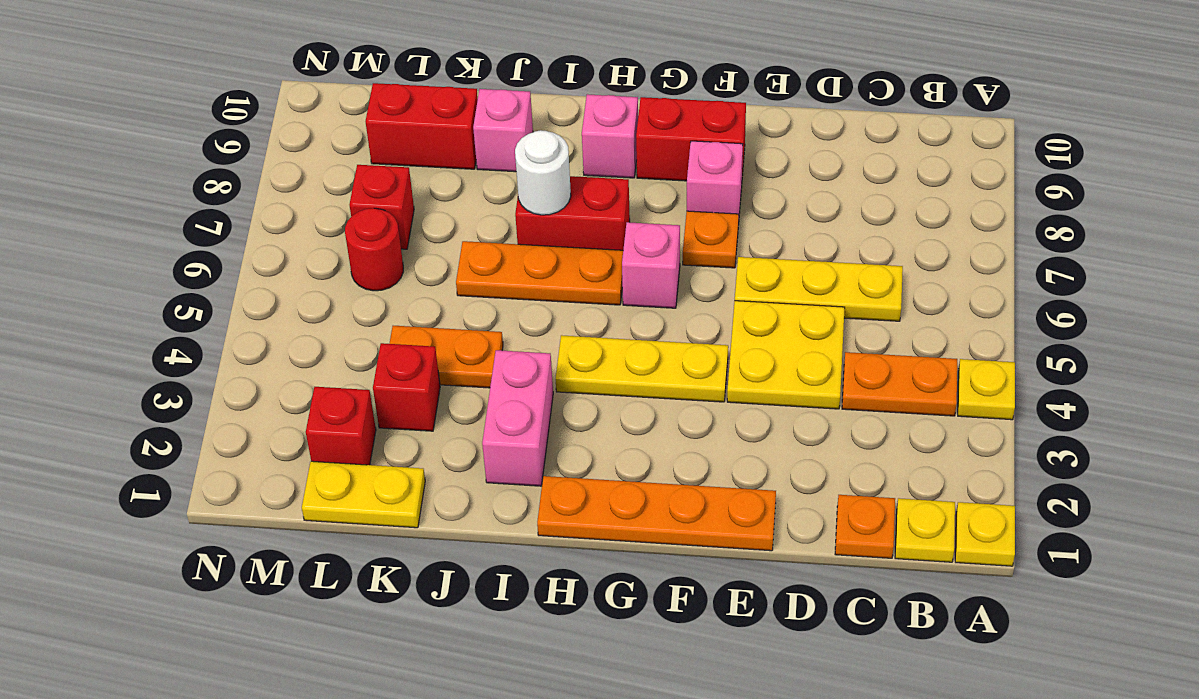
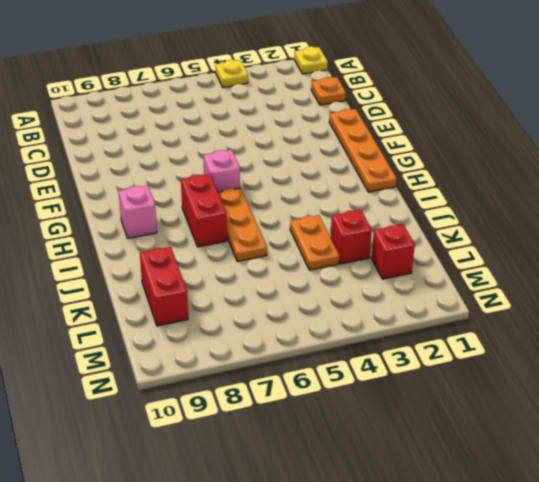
none -> yellow 1x1 plate [895,498,955,562]
none -> orange 1x2 plate [842,352,957,416]
none -> yellow 1x3 plate [735,257,903,321]

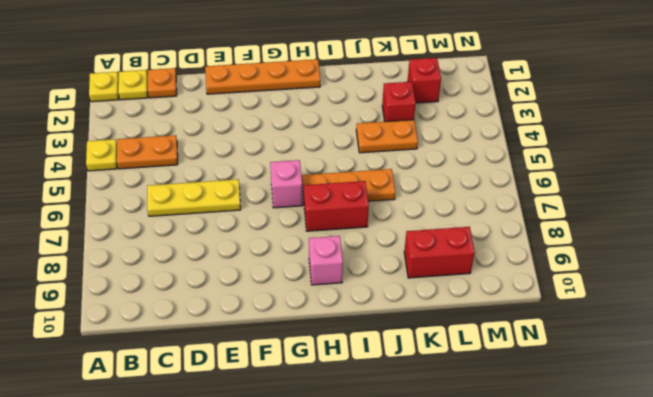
none -> yellow 2x2 plate [727,301,845,409]
none -> yellow 1x3 plate [556,335,728,402]
none -> orange 1x1 plate [683,211,739,268]

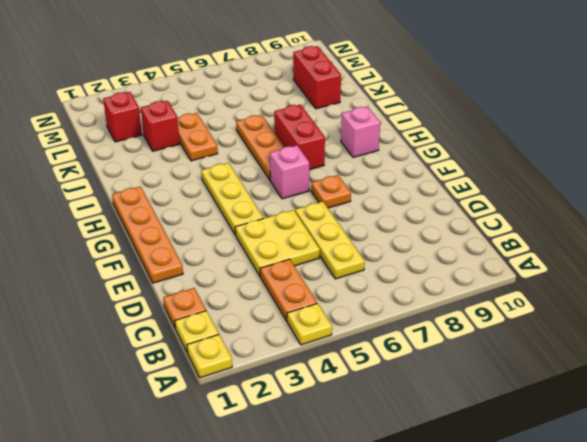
none -> pink 1x1 brick [687,141,743,225]
none -> red 1x2 brick [636,97,746,181]
none -> pink 1x2 brick [482,350,553,486]

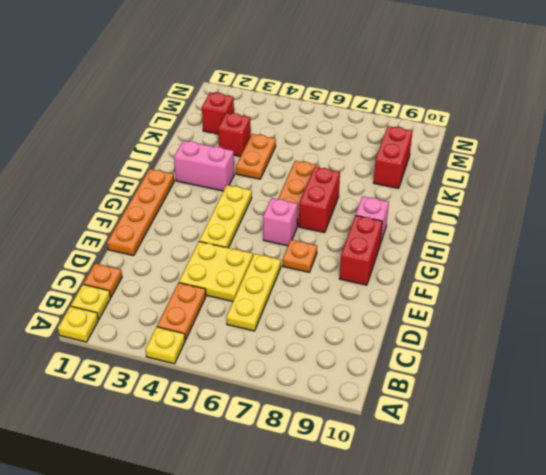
none -> pink 1x1 brick [687,141,743,225]
none -> pink 1x1 brick [473,89,533,172]
none -> yellow 1x2 plate [302,461,425,528]

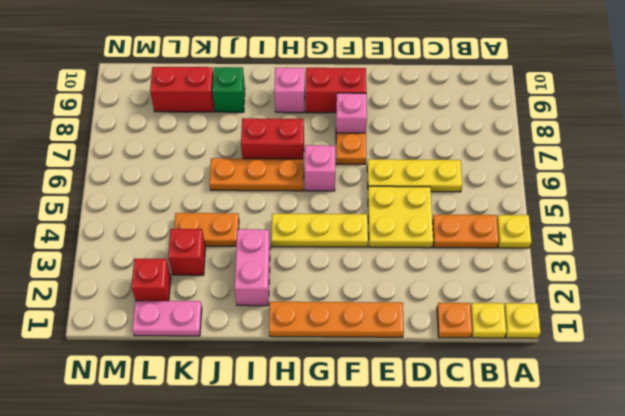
green 1x1 brick [212,67,245,112] -> pink 1x1 brick [473,89,533,172]
pink 1x2 plate [132,301,202,336] -> yellow 1x2 plate [302,461,425,528]
none -> red 1x1 round brick [345,208,403,291]
none -> red 1x1 brick [350,165,414,249]
none -> white 1x1 round brick [515,130,571,215]

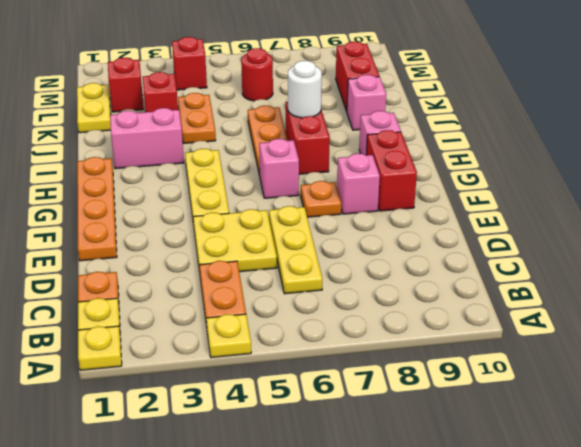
red 1x1 brick [172,37,207,90] -> red 1x1 brick moved to [350,165,414,249]

